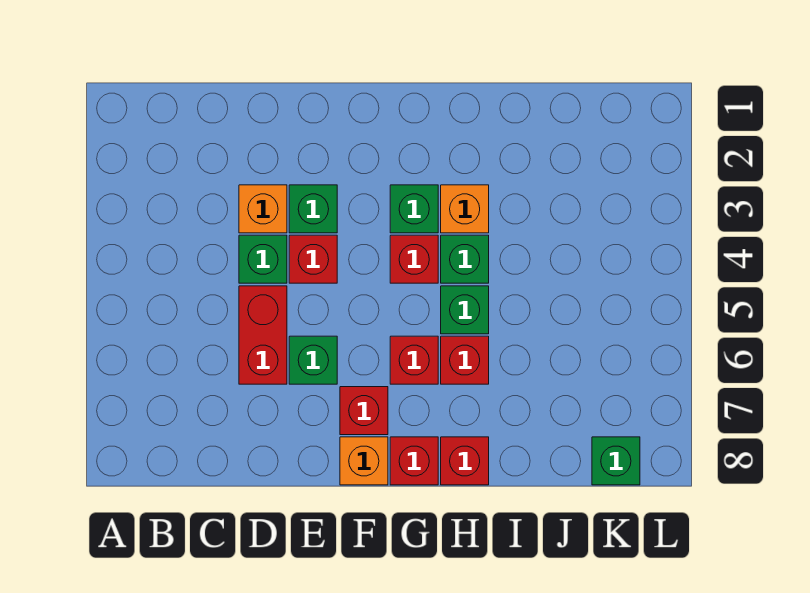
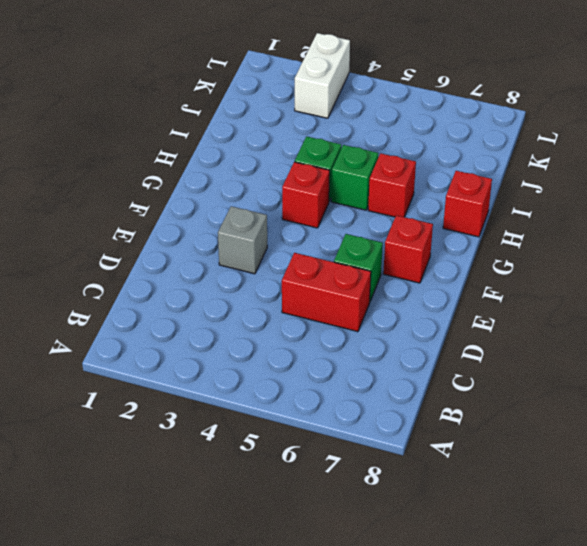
grey 1x1 brick [218,206,267,274] -> green 1x1 brick [289,185,337,233]
white 1x2 brick [295,33,350,118] -> none
none -> orange 1x1 brick [239,185,287,233]
none -> green 1x1 brick [239,235,287,283]
none -> red 1x1 brick [289,235,337,283]

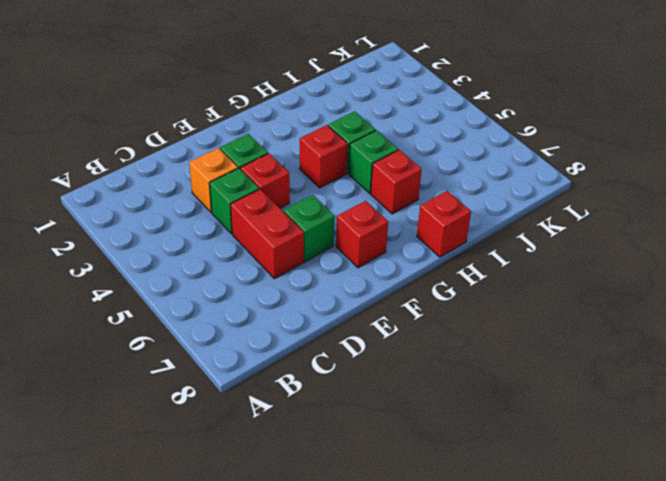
none -> orange 1x1 brick [340,437,388,485]
none -> green 1x1 brick [390,185,438,233]
none -> red 1x1 brick [390,336,438,384]

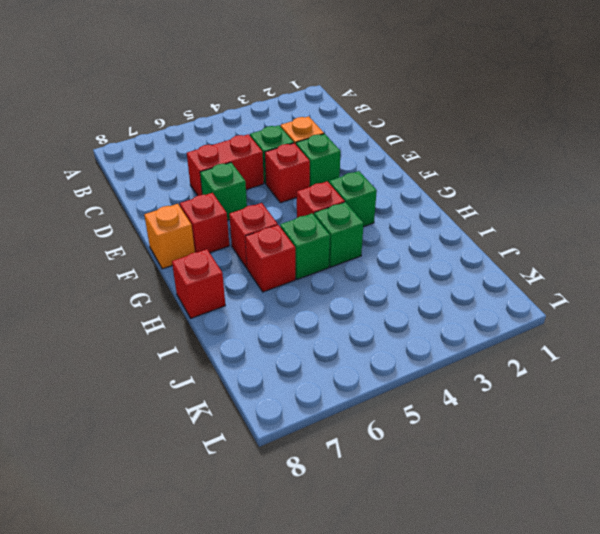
none -> red 1x1 brick [390,437,438,485]
none -> orange 1x1 brick [441,185,489,233]
none -> green 1x1 brick [592,437,640,485]

